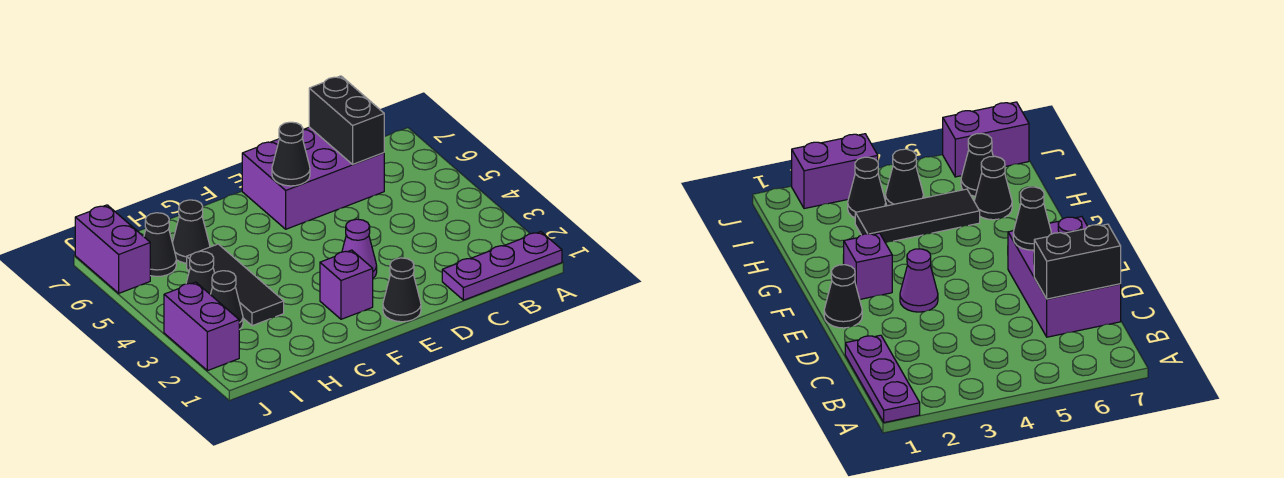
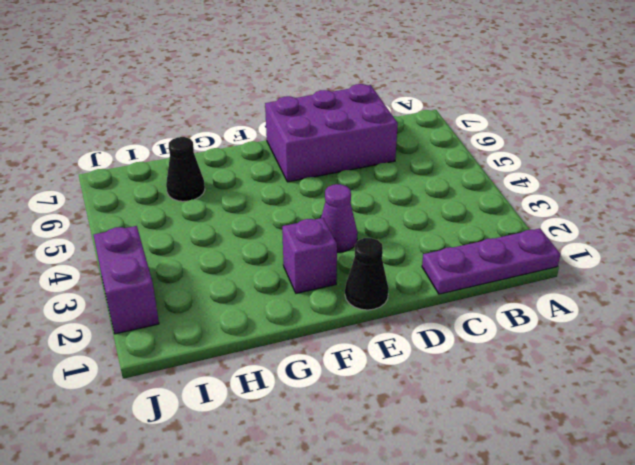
none -> black 1x3 tile [187,244,284,326]
none -> black 1x1 cone [210,271,243,330]
none -> black 1x1 cone [186,251,215,294]

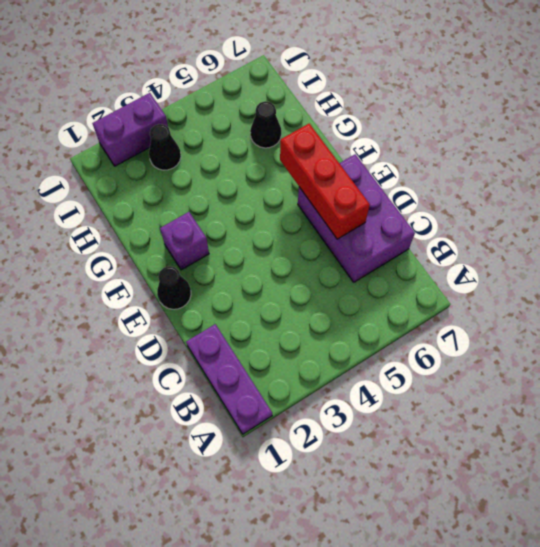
red 1x3 brick [280,124,370,239] -> black 1x1 cone [272,122,310,186]
none -> purple 1x1 cone [342,219,377,278]
none -> black 1x3 tile [187,244,284,326]
none -> black 1x1 cone [186,251,215,294]

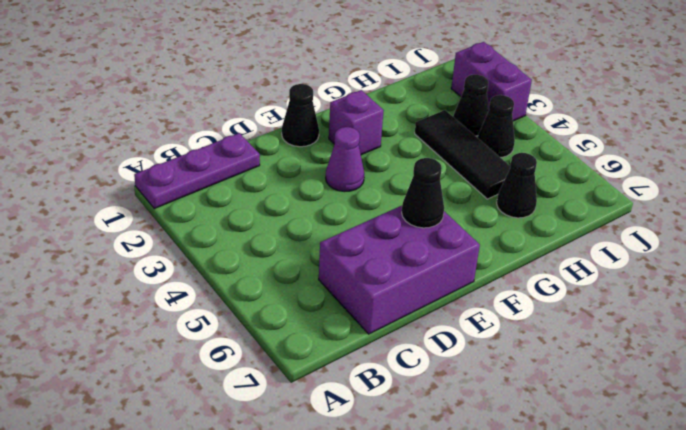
none -> black 1x1 cone [144,213,176,276]
none -> purple 1x2 brick [75,205,150,293]
none -> black 1x2 brick [309,76,384,164]

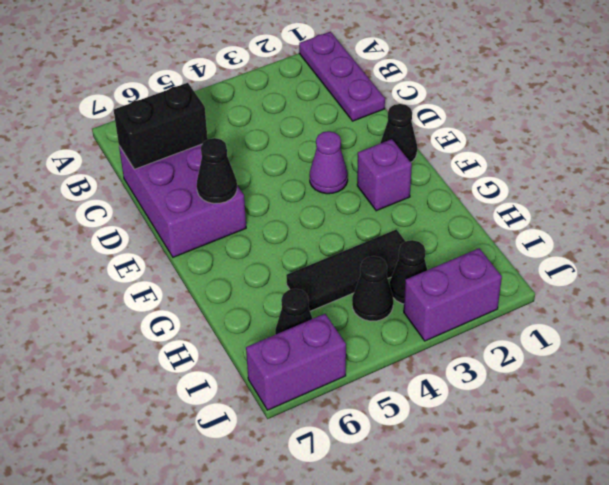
none -> black 1x1 cone [172,200,210,263]

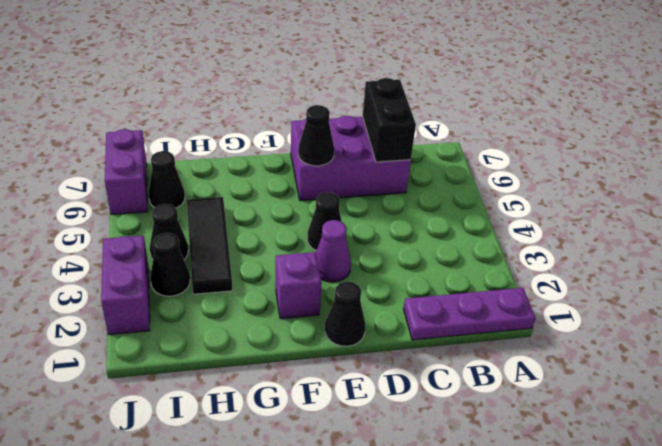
black 1x1 cone [307,192,342,251] -> black 1x1 cone moved to [172,200,210,263]

